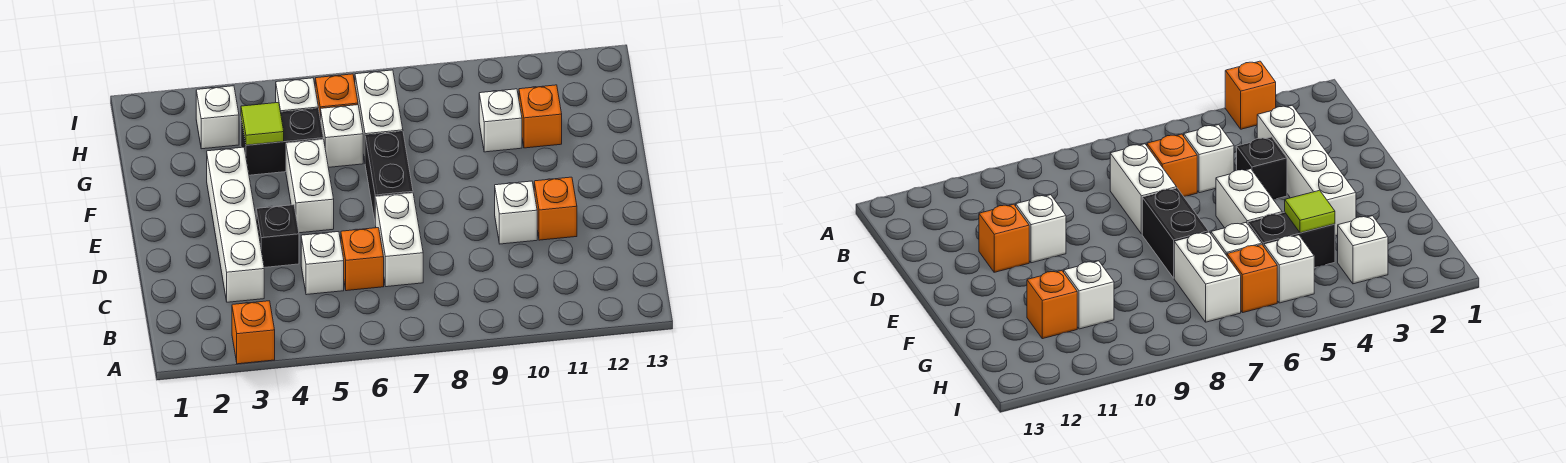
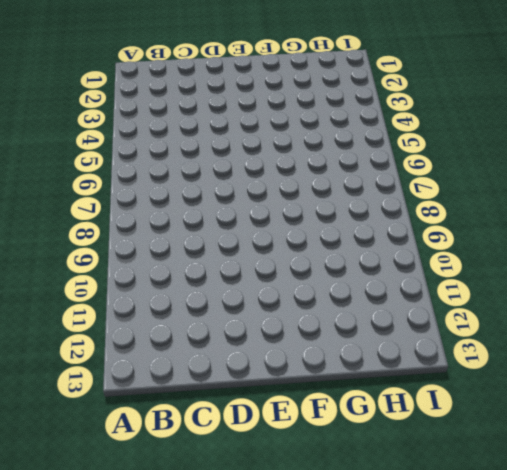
none -> orange 1x1 brick [232,301,275,364]
none -> white 1x4 brick [207,147,264,302]
none -> white 1x1 brick [301,232,344,295]

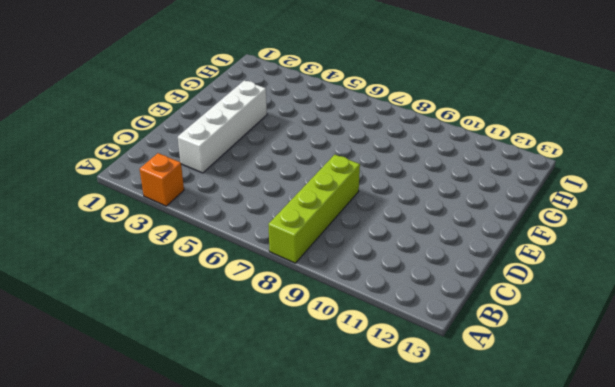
lime 1x4 brick [268,155,360,263] -> none
none -> white 1x1 brick [301,232,344,295]
none -> orange 1x1 brick [341,228,384,291]
none -> white 1x2 brick [376,193,423,287]

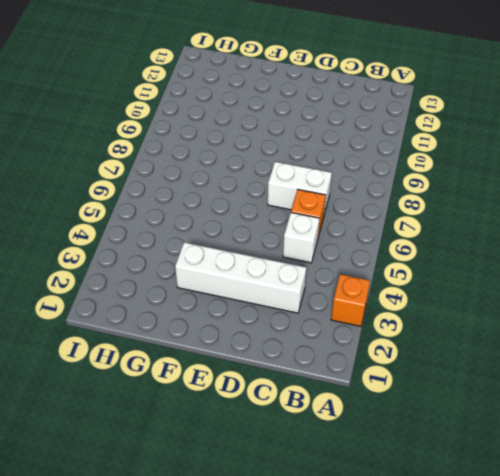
none -> black 1x1 brick [256,205,299,267]
none -> white 1x1 brick [495,181,537,244]
none -> orange 1x1 brick [534,177,577,240]

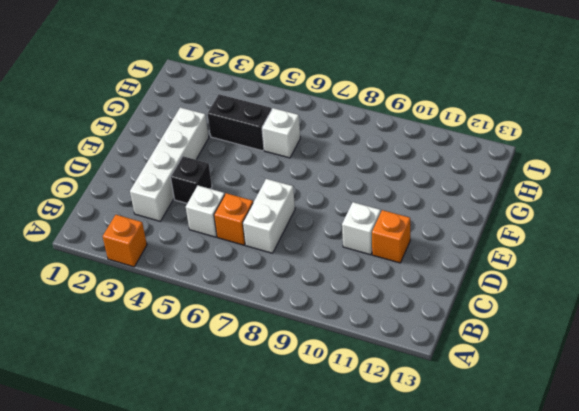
none -> white 1x2 brick [286,139,334,233]
none -> black 1x2 brick [365,132,413,225]
none -> white 1x2 brick [355,70,403,160]

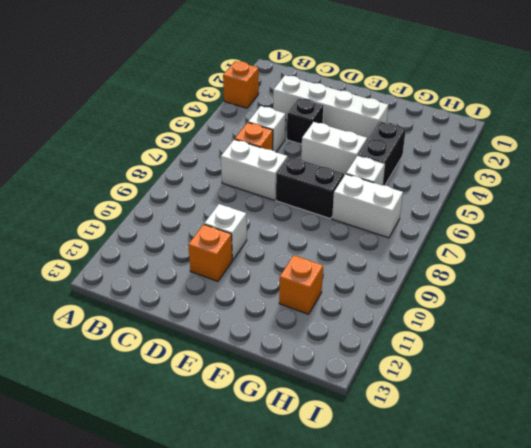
none -> white 1x1 brick [479,89,522,152]
none -> white 1x1 brick [196,86,239,149]
none -> white 1x1 brick [276,78,318,112]

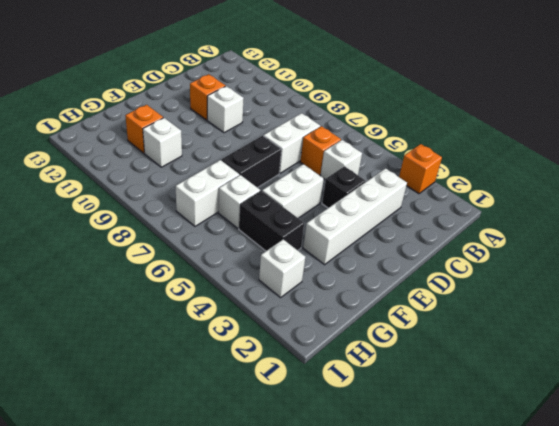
none -> white 1x1 brick [276,78,318,112]
none -> orange 1x1 brick [315,74,358,120]
none -> lime 1x1 tile [241,102,284,145]

